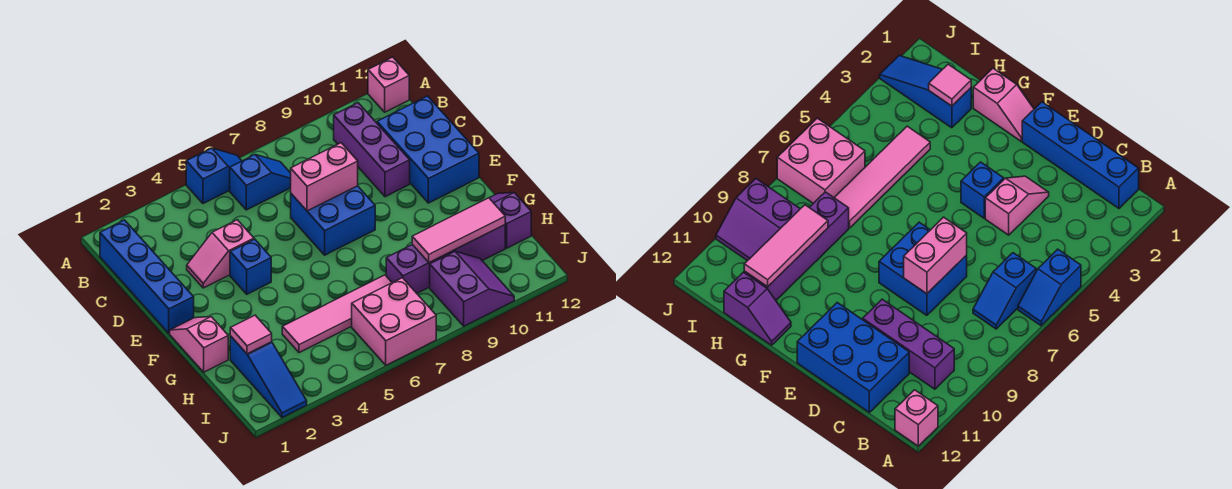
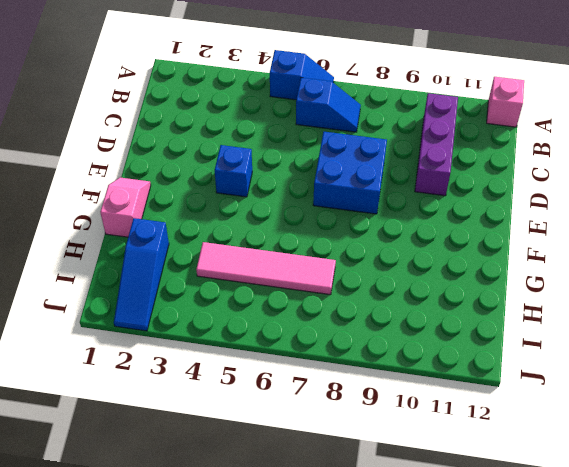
none -> blue 1x4 brick [100,220,194,333]
none -> blue 2x3 brick [377,96,479,203]
none -> pink 1x2 slope [187,220,254,288]

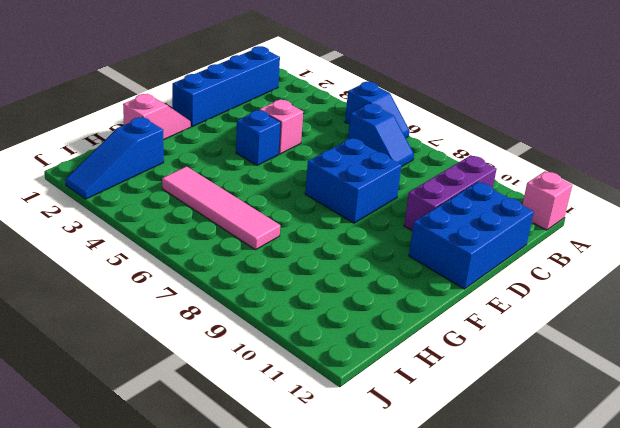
none -> purple 1x2 slope [490,193,531,248]
none -> purple 1x4 brick [386,225,505,293]
none -> pink 2x2 brick [352,278,436,365]

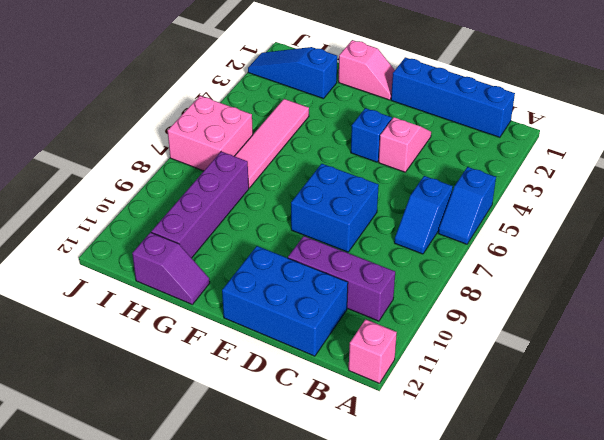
none -> purple 2x2 slope [430,251,514,326]
none -> pink 1x2 brick [291,143,358,211]
none -> pink 1x1 tile [230,315,272,354]

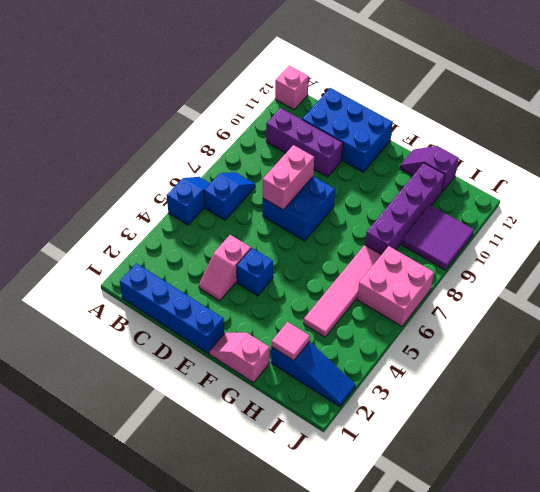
purple 2x2 tile [401,205,474,270] -> purple 2x2 slope [430,251,514,326]
none -> pink 1x3 tile [412,198,505,262]

